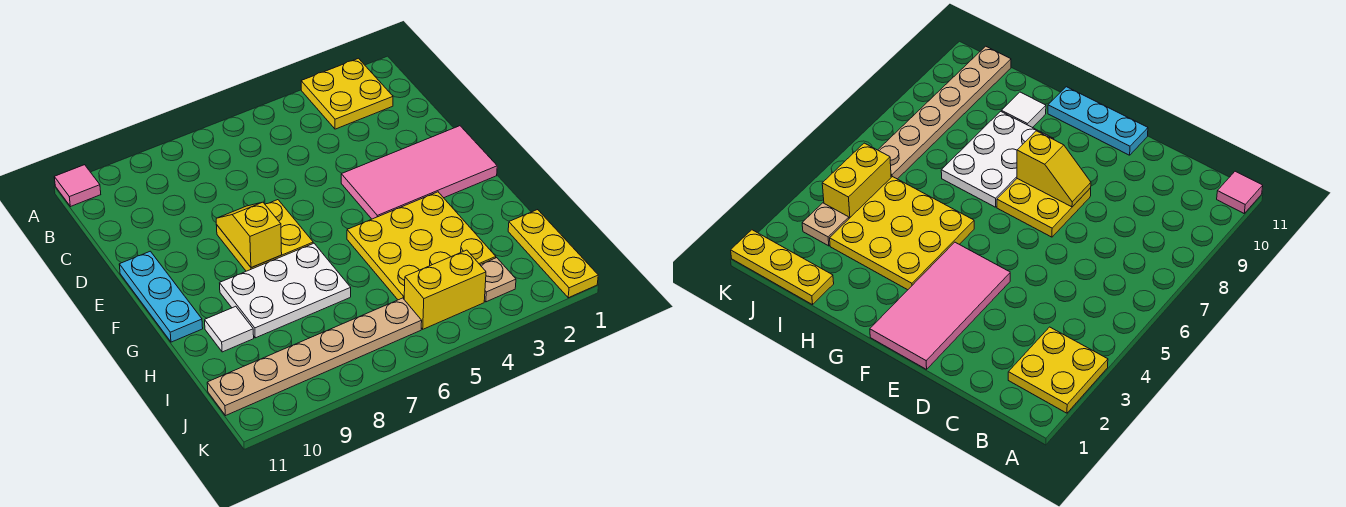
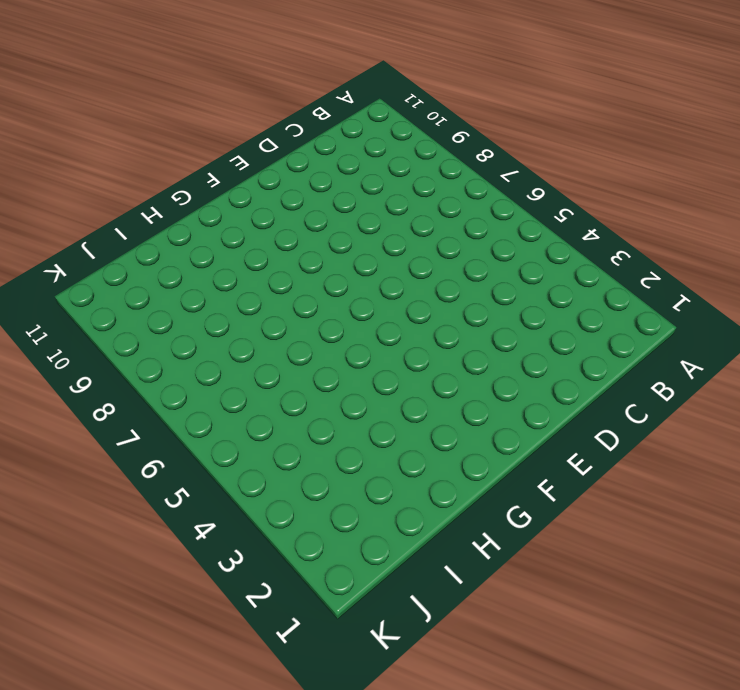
none -> yellow 2x2 plate [301,58,393,129]
none -> pink 1x1 tile [54,165,101,207]
none -> pink 2x4 tile [341,126,497,219]

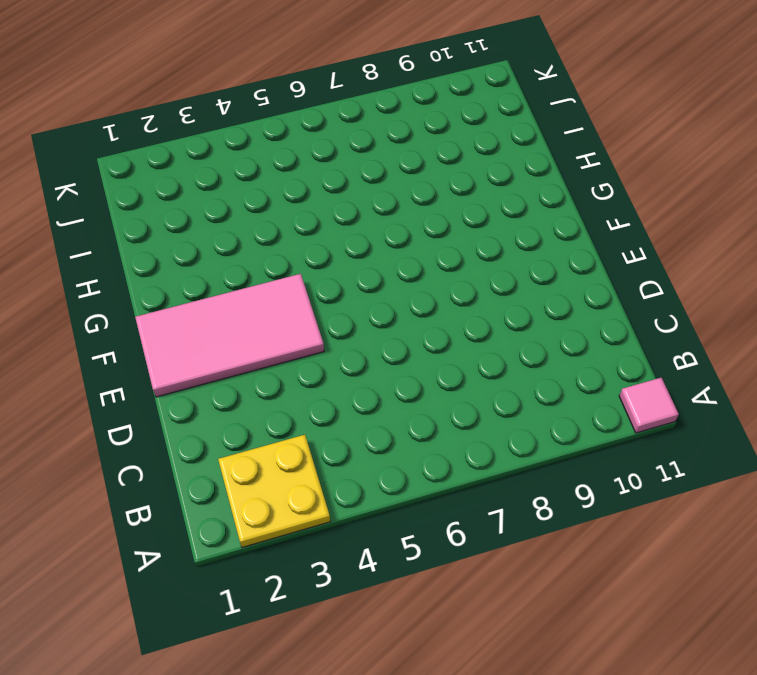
none -> yellow 2x2 plate [217,200,313,271]
none -> cyan 1x3 plate [119,251,203,342]
none -> yellow 3x3 plate [347,192,496,300]

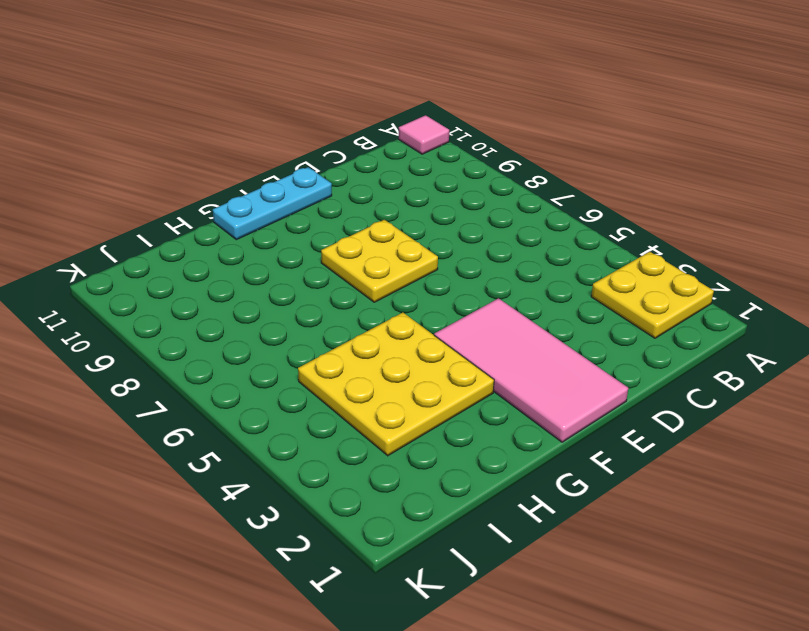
none -> white 2x3 plate [220,243,351,338]
none -> white 1x1 tile [205,306,254,352]
none -> yellow 1x3 plate [508,210,598,298]

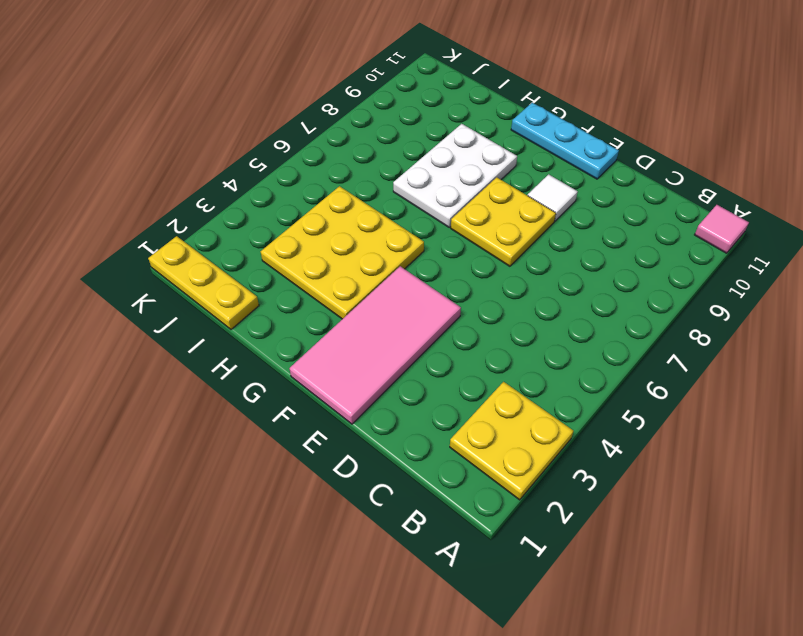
white 1x1 tile [528,174,578,221] -> white 1x1 tile moved to [205,306,254,352]
none -> tan 1x1 plate [481,258,516,302]
none -> yellow 1x2 brick [404,250,486,329]
none -> tan 1x6 plate [207,298,422,416]

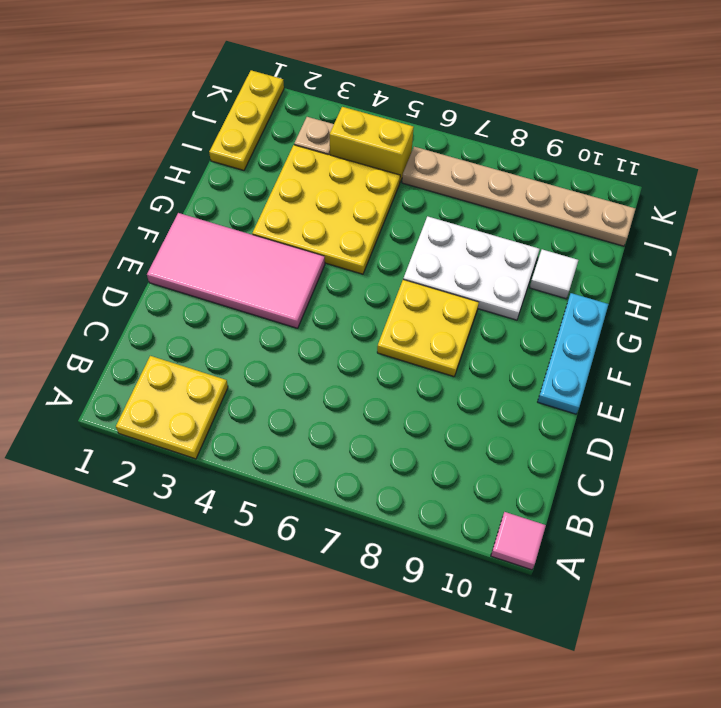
none -> yellow 1x2 slope [216,202,282,268]

